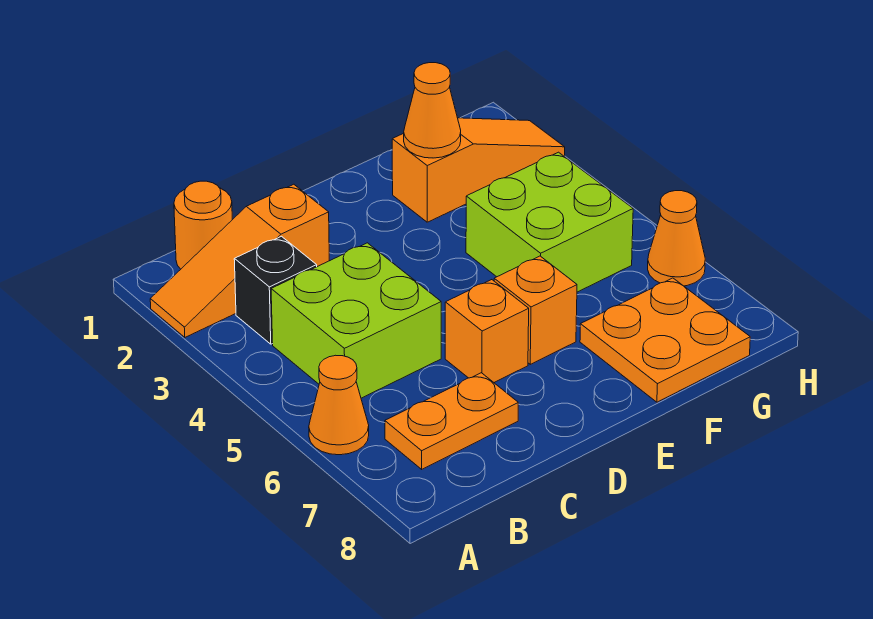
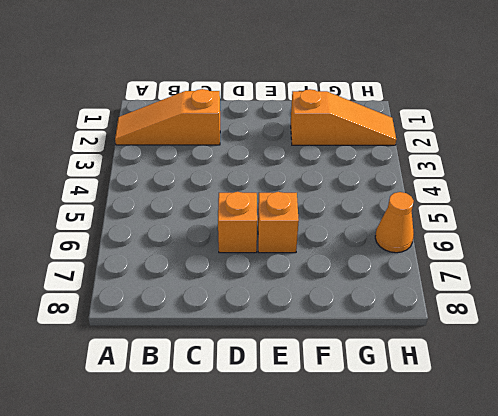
none -> orange 1x1 cone [309,355,369,455]
none -> orange 1x1 round brick [174,181,232,269]
none -> black 1x1 brick [234,236,317,344]

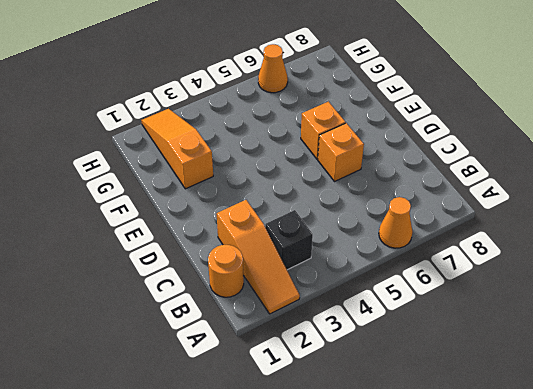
none -> lime 2x2 brick [271,243,441,398]
none -> orange 1x2 plate [385,373,518,469]
none -> lime 2x2 brick [466,152,633,292]

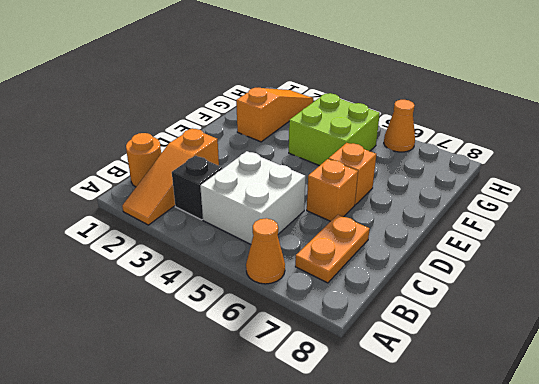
white 2x2 brick [200,151,306,244] -> lime 2x2 brick [271,243,441,398]
none -> orange 2x2 plate [580,278,750,402]
none -> orange 1x1 cone [404,63,461,158]

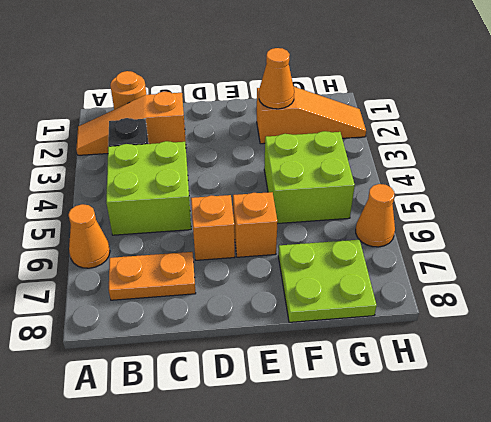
lime 2x2 plate [278,240,377,322] -> orange 2x2 plate [580,278,750,402]

